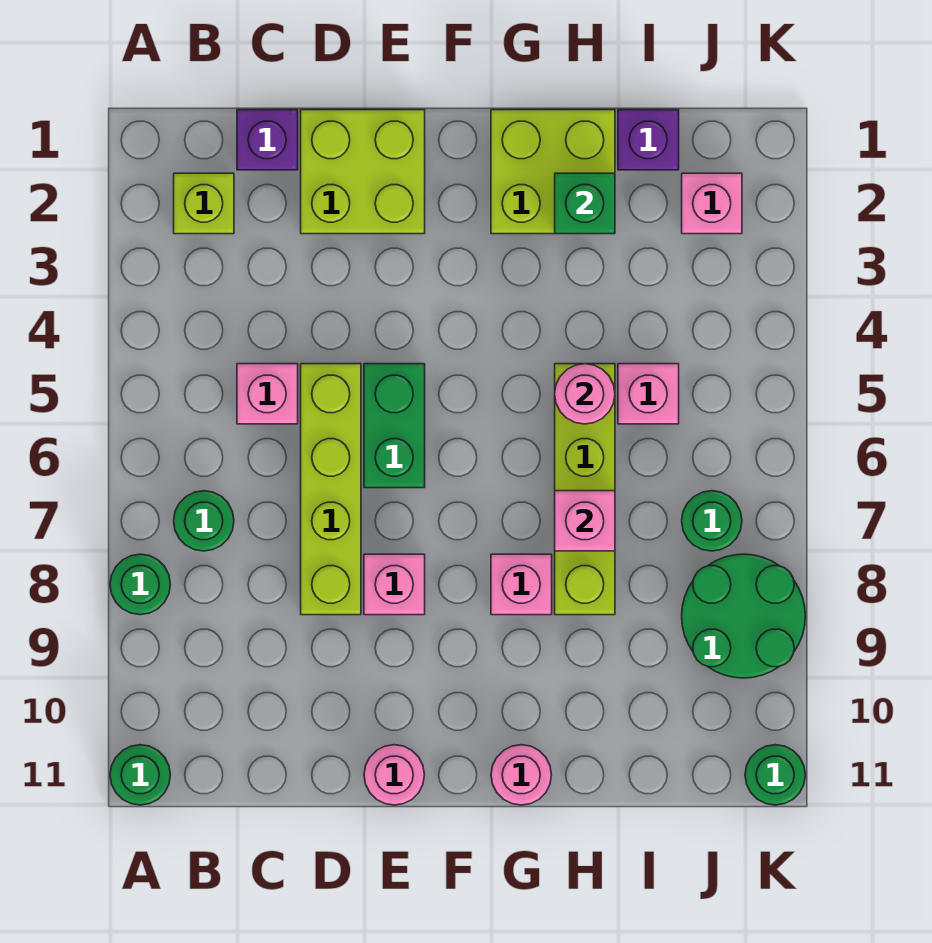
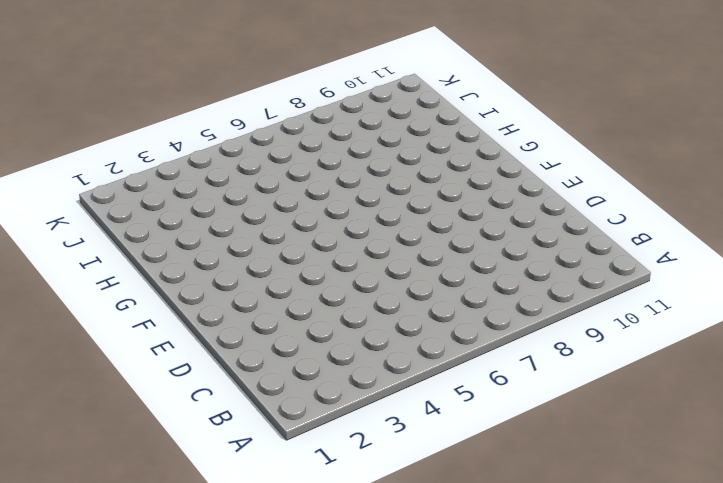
none -> green 1x1 round brick [110,554,170,615]
none -> green 1x1 round brick [110,745,170,805]
none -> lime 1x1 brick [174,173,234,234]

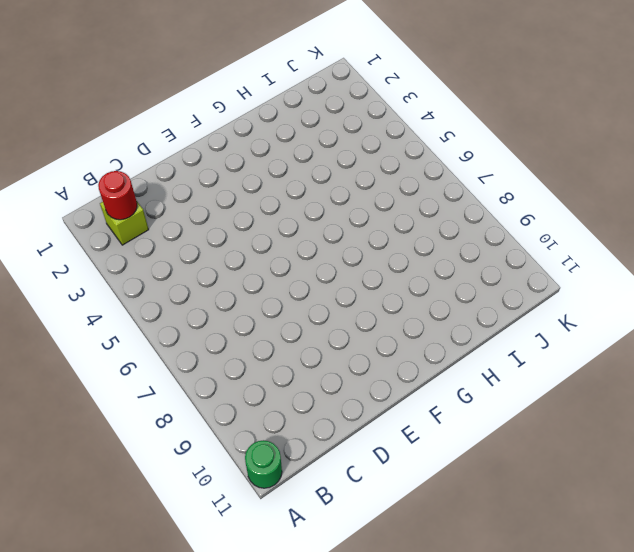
red 1x1 round brick [98,171,137,220] -> none
none -> green 1x1 round brick [110,554,170,615]
none -> green 1x1 round brick [174,491,234,551]
none -> purple 1x1 brick [237,110,298,170]

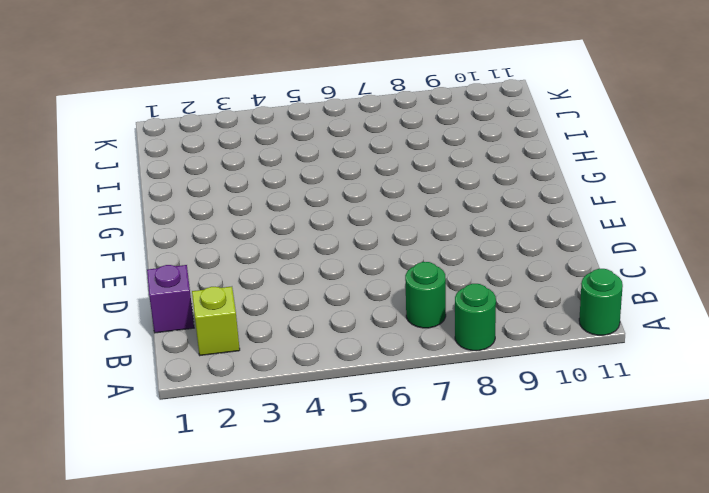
none -> pink 1x1 brick [237,364,298,424]
none -> lime 2x2 brick [301,110,425,234]
none -> lime 1x4 brick [301,364,361,615]

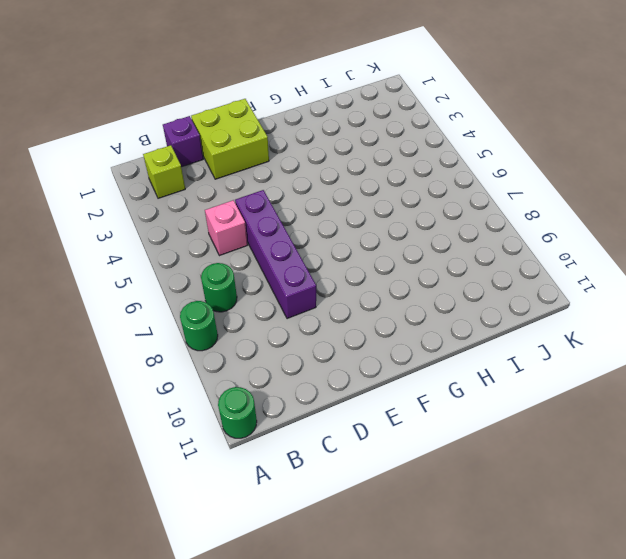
purple 1x4 brick [235,190,316,319] -> lime 1x4 brick [301,364,361,615]
none -> green 1x2 brick [364,364,425,488]
none -> pink 1x1 brick [364,554,425,615]
none -> pink 1x1 round brick [364,745,424,805]

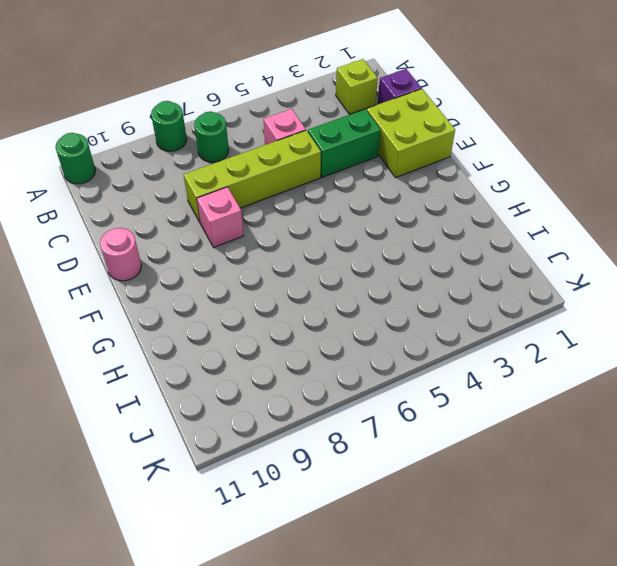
green 1x2 brick [308,109,381,177] -> green 1x2 brick moved to [364,364,425,488]
none -> lime 2x2 brick [491,110,615,234]
none -> pink 1x1 brick [491,554,552,615]
none -> pink 1x1 round brick [491,745,551,805]

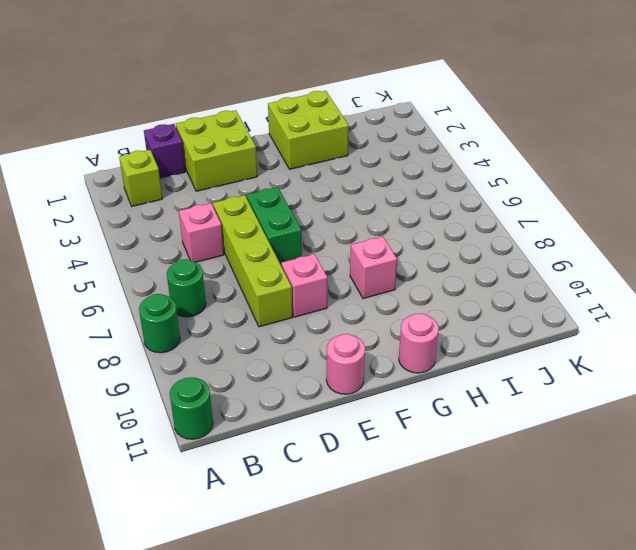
none -> lime 1x4 brick [555,364,615,615]
none -> purple 1x1 brick [618,110,679,170]
none -> pink 1x1 brick [618,364,679,424]

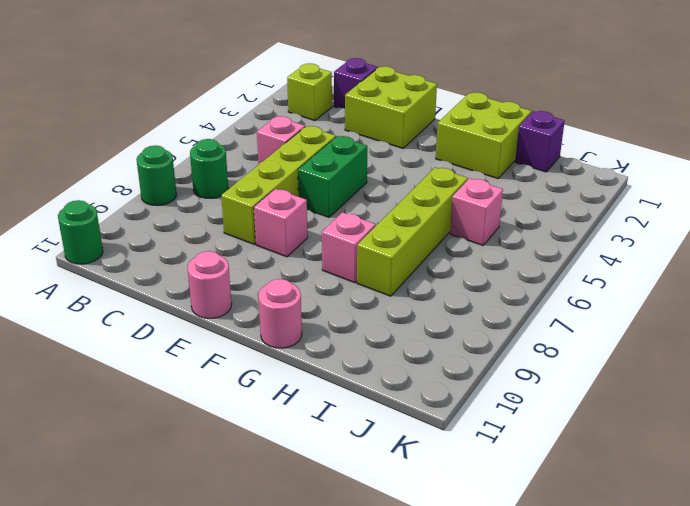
none -> pink 1x1 brick [682,173,742,234]
none -> green 1x1 round brick [682,491,742,551]
none -> green 2x2 round brick [682,554,805,678]

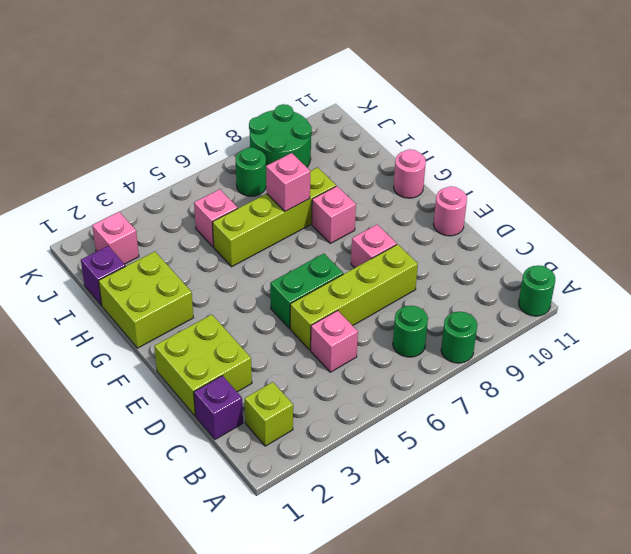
none -> green 1x1 round brick [745,745,805,805]
none -> green 1x1 brick [555,173,615,234]
none -> pink 1x1 round brick [555,364,615,424]

